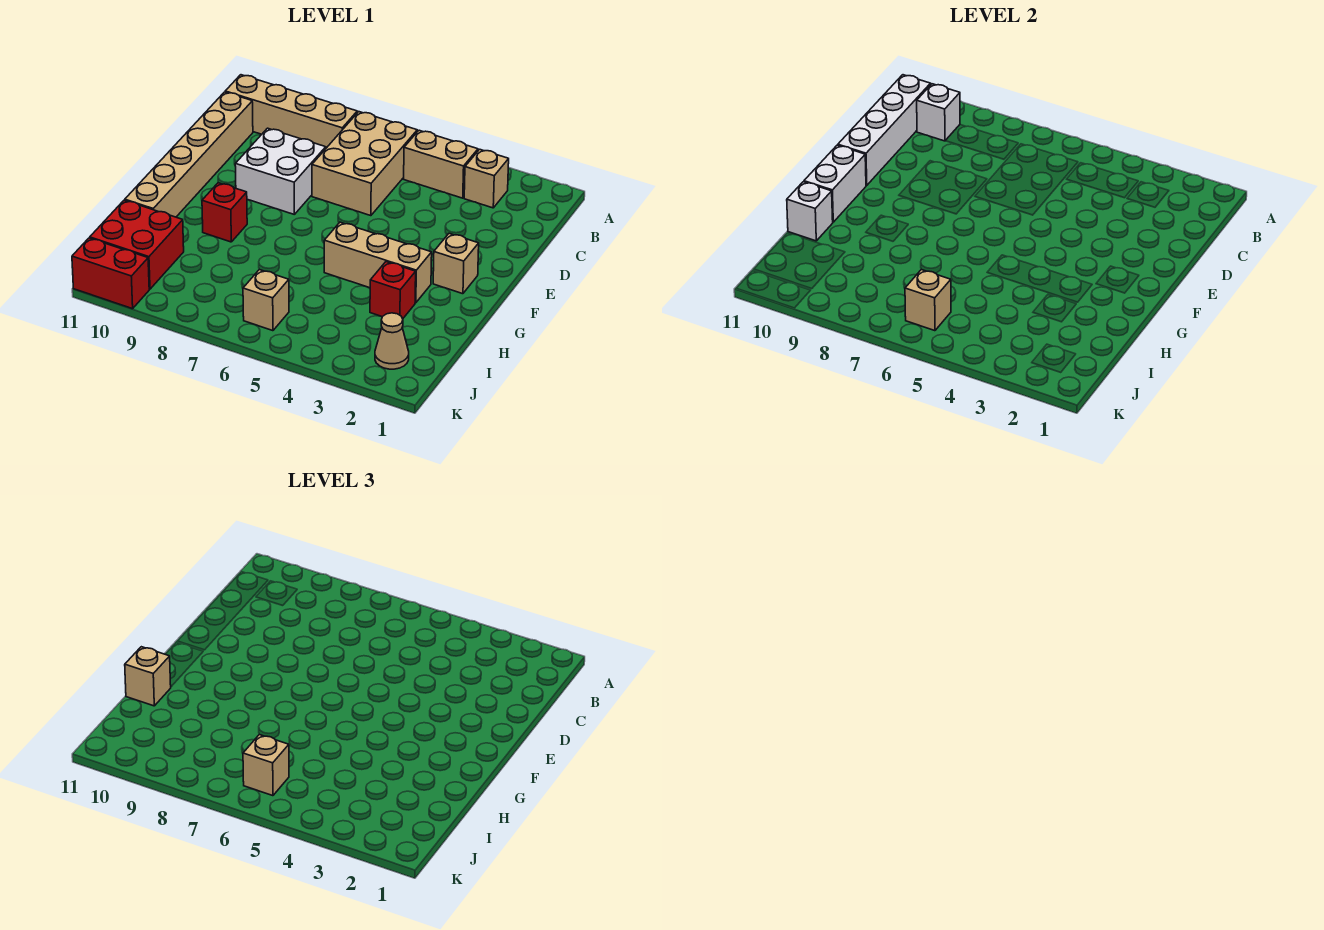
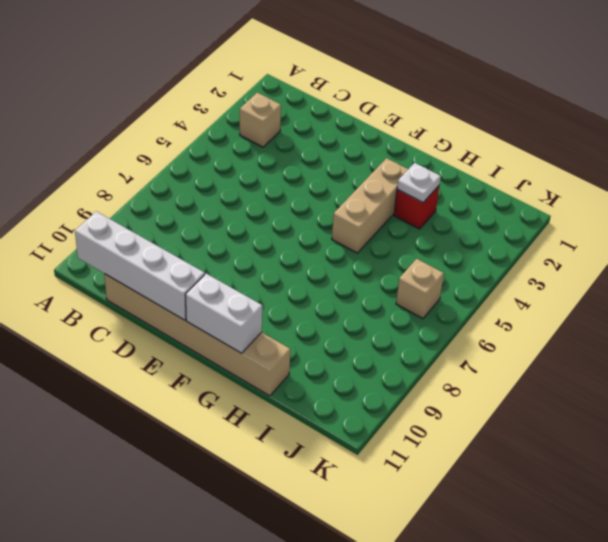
white 1x1 plate [397,163,441,202] -> none
none -> tan 1x2 brick [404,130,478,198]
none -> tan 2x3 brick [312,112,417,216]
none -> tan 1x4 brick [225,75,357,148]

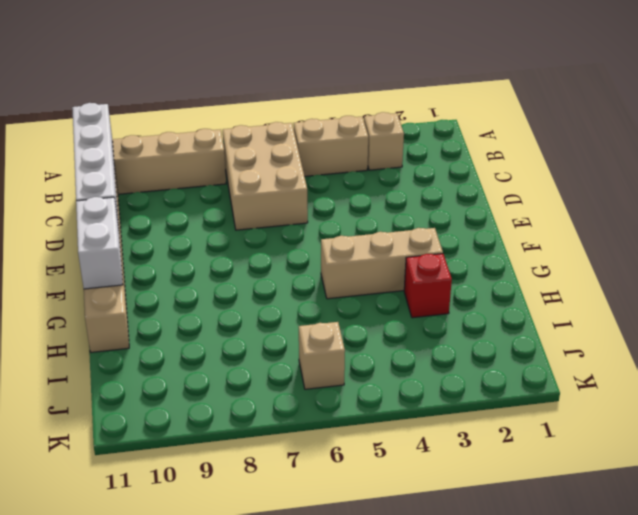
none -> white 2x2 brick [235,128,326,214]
none -> tan 1x1 brick [433,233,479,294]
none -> red 1x1 brick [202,183,247,242]

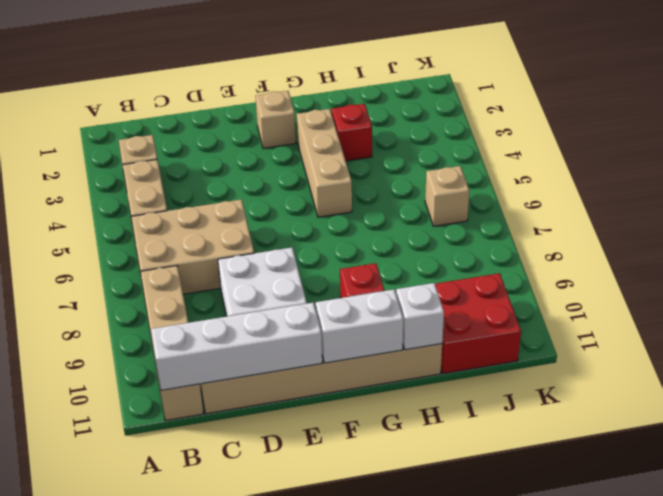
none -> tan 1x1 cone [375,313,409,369]
none -> red 1x2 brick [72,238,149,309]
none -> white 1x1 brick [917,84,960,141]

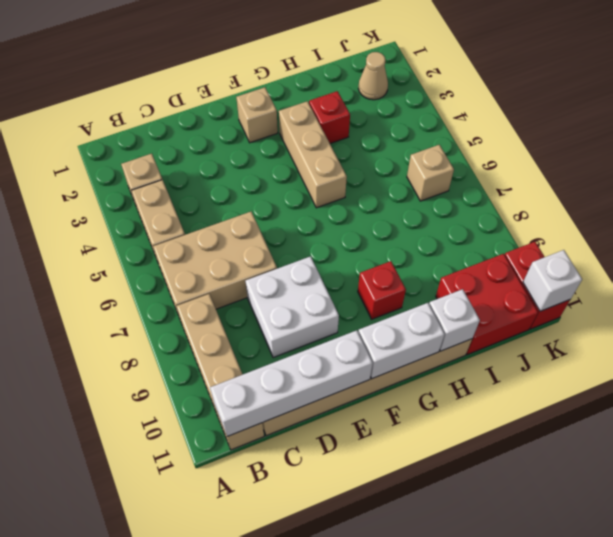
white 1x1 brick [523,250,582,311] -> white 1x1 brick moved to [917,84,960,141]
none -> tan 1x1 brick [905,270,951,331]
none -> tan 1x1 brick [125,647,171,706]
none -> tan 1x1 brick [243,735,289,796]

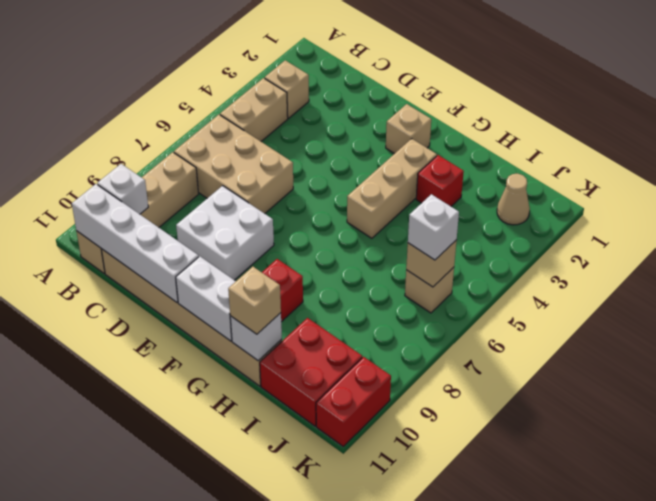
white 1x1 brick [408,194,459,260] -> tan 1x1 brick [243,735,289,796]

